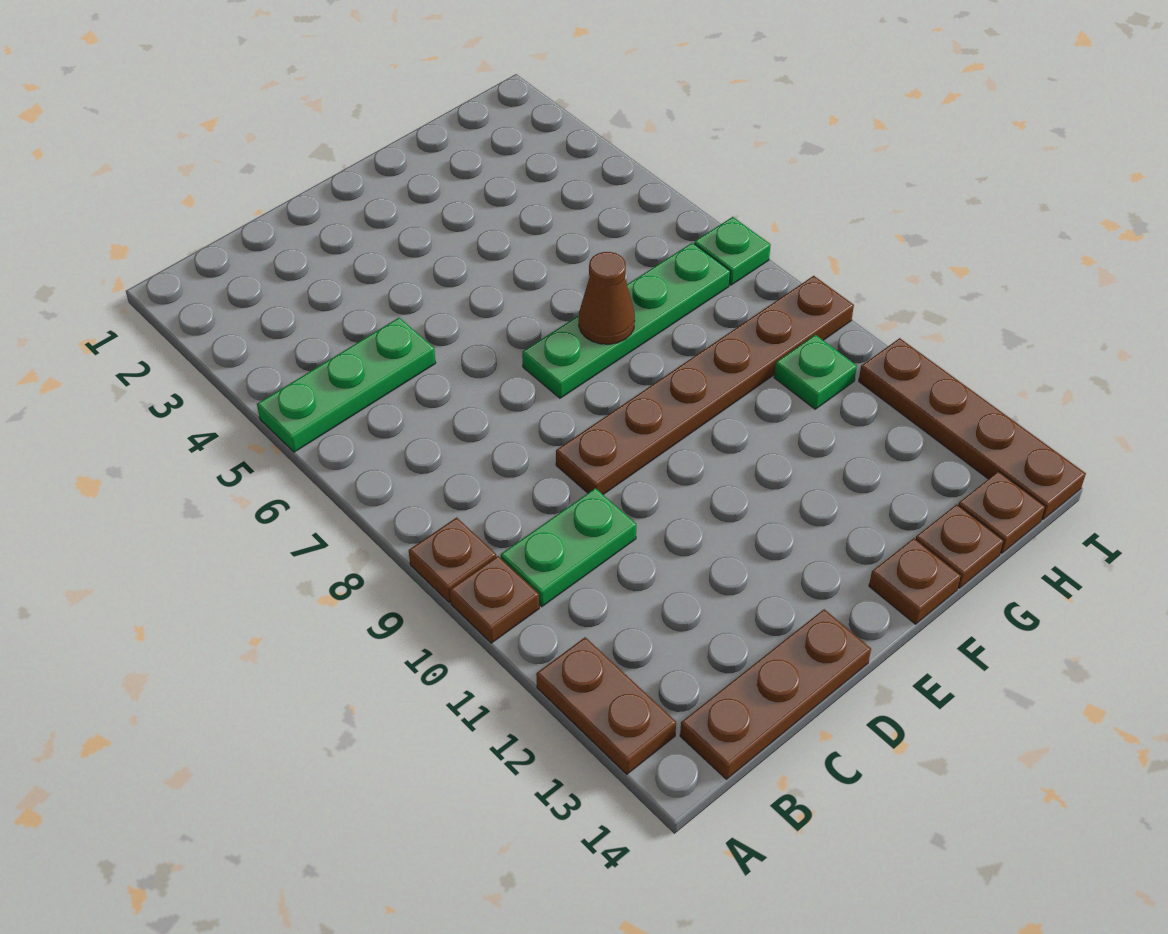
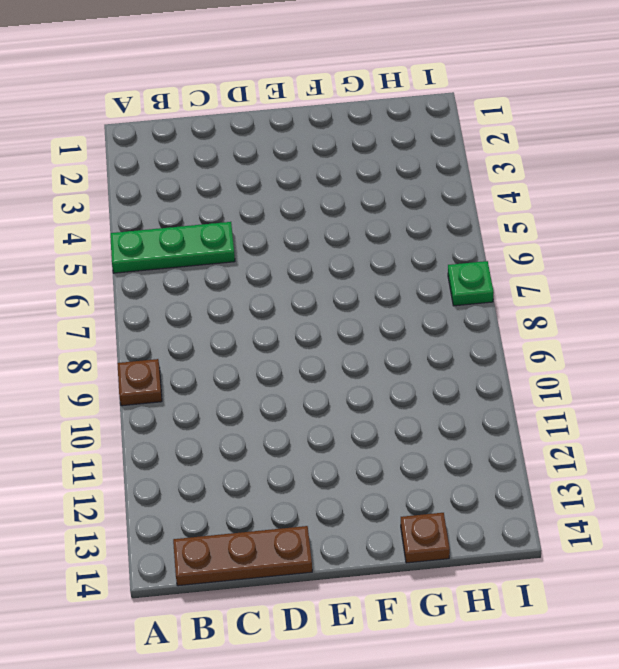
none -> brown 1x1 plate [450,556,539,643]
none -> brown 1x2 plate [536,637,676,774]
none -> green 1x2 plate [501,488,636,607]

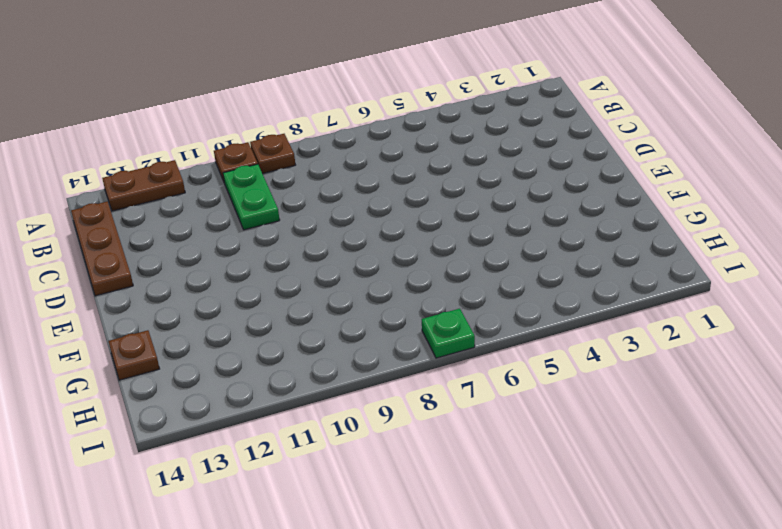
none -> green 1x3 plate [257,318,436,452]
none -> brown 1x6 plate [556,276,854,494]
none -> green 1x4 plate [522,243,730,398]

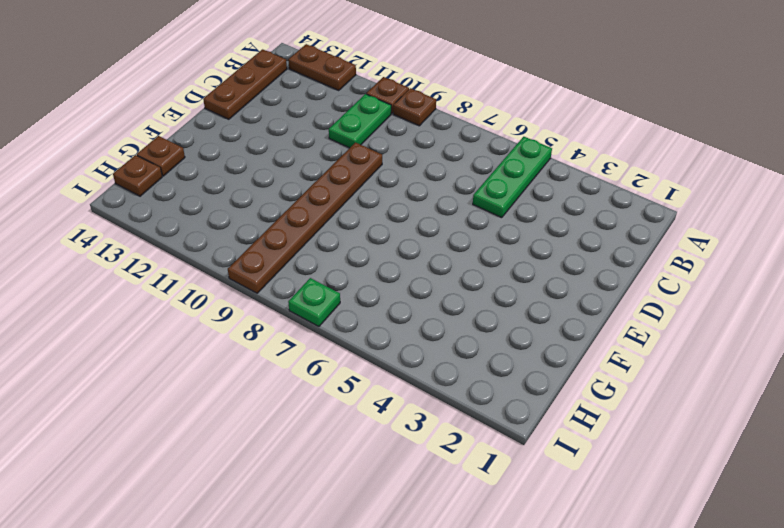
none -> green 1x4 plate [522,243,730,398]
none -> brown 1x1 plate [869,538,961,624]
none -> green 1x1 plate [774,335,857,409]

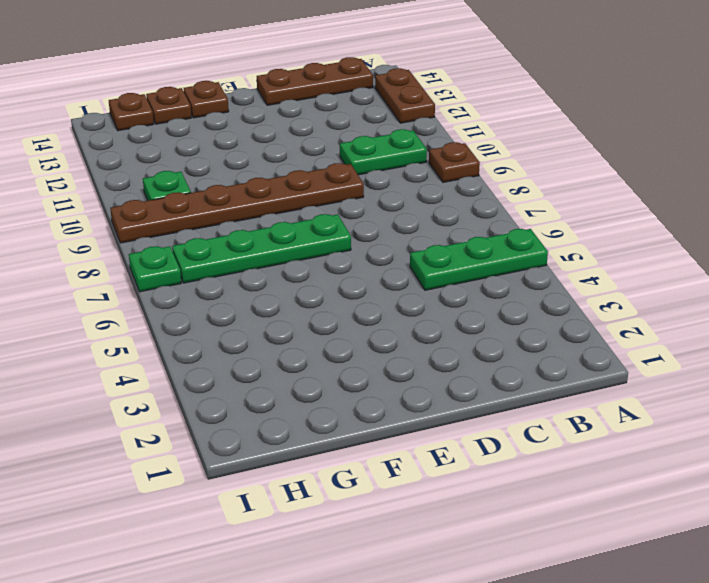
none -> brown 1x1 plate [450,556,539,643]
none -> brown 1x4 plate [859,338,1086,520]
none -> brown 1x1 cone [579,252,635,344]

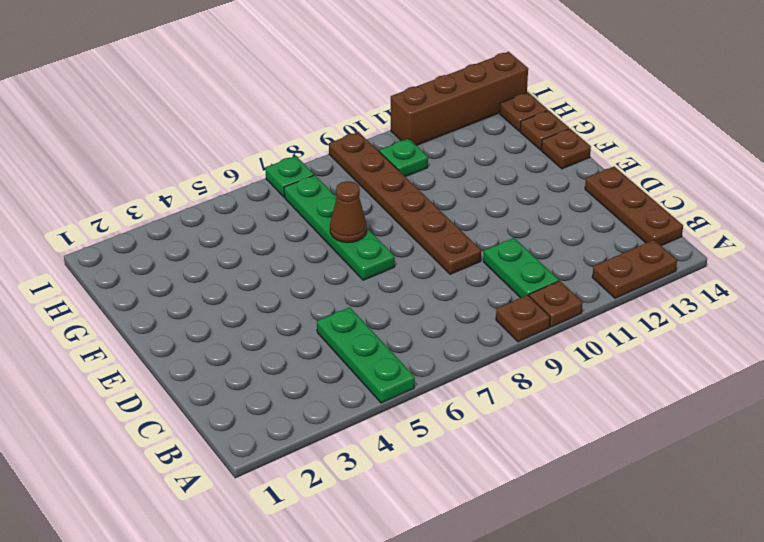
brown 1x4 brick [391,52,528,145] -> brown 1x4 plate [859,338,1086,520]

